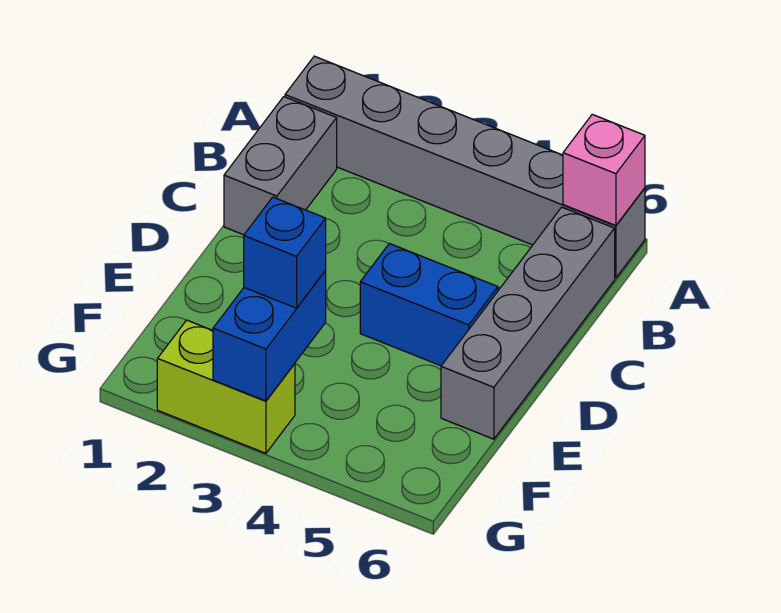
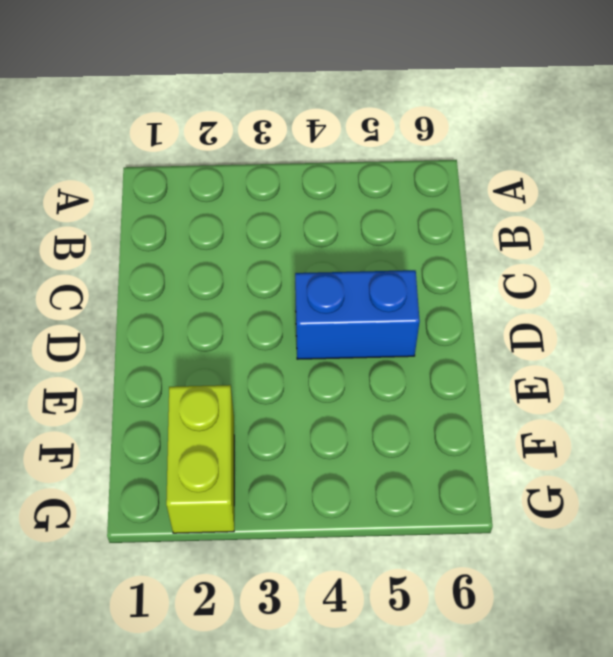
lime 1x2 brick [166,385,234,533] -> lime 1x2 brick turned to [157,320,295,453]
none -> grey 1x6 brick [285,56,645,278]
none -> grey 1x2 brick [224,97,337,235]

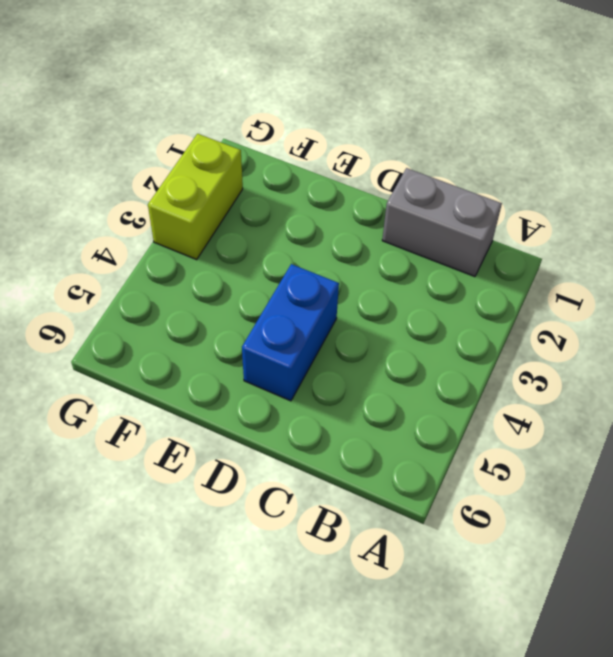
none -> grey 1x6 brick [285,56,645,278]
none -> grey 1x4 brick [441,207,615,439]

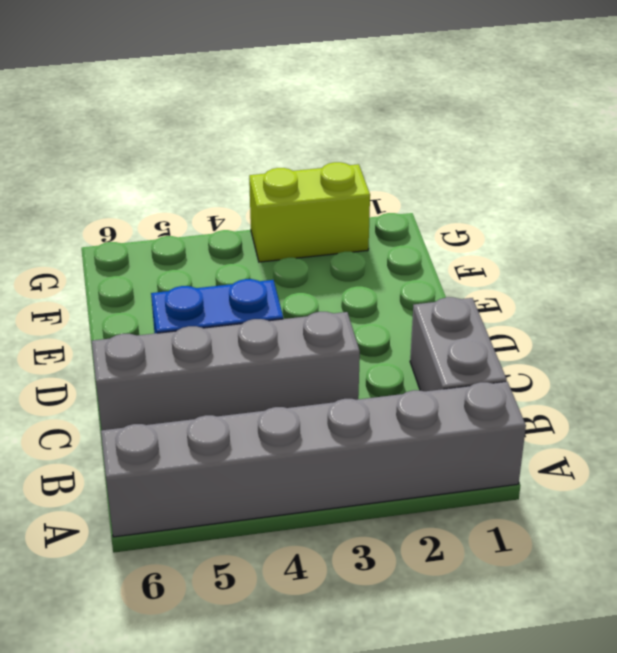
grey 1x4 brick [92,312,360,430] -> grey 1x4 brick turned to [441,207,615,439]
none -> pink 1x1 brick [563,115,645,225]
none -> blue 1x2 brick [213,271,326,401]

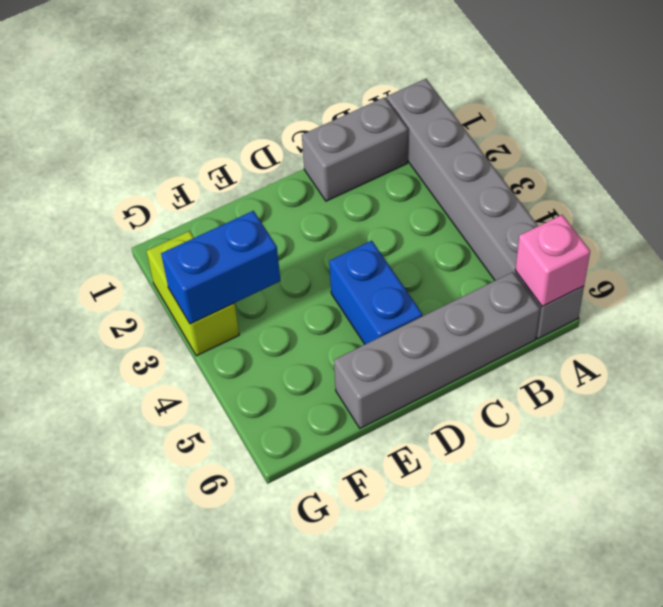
none -> blue 1x1 brick [244,197,326,308]

